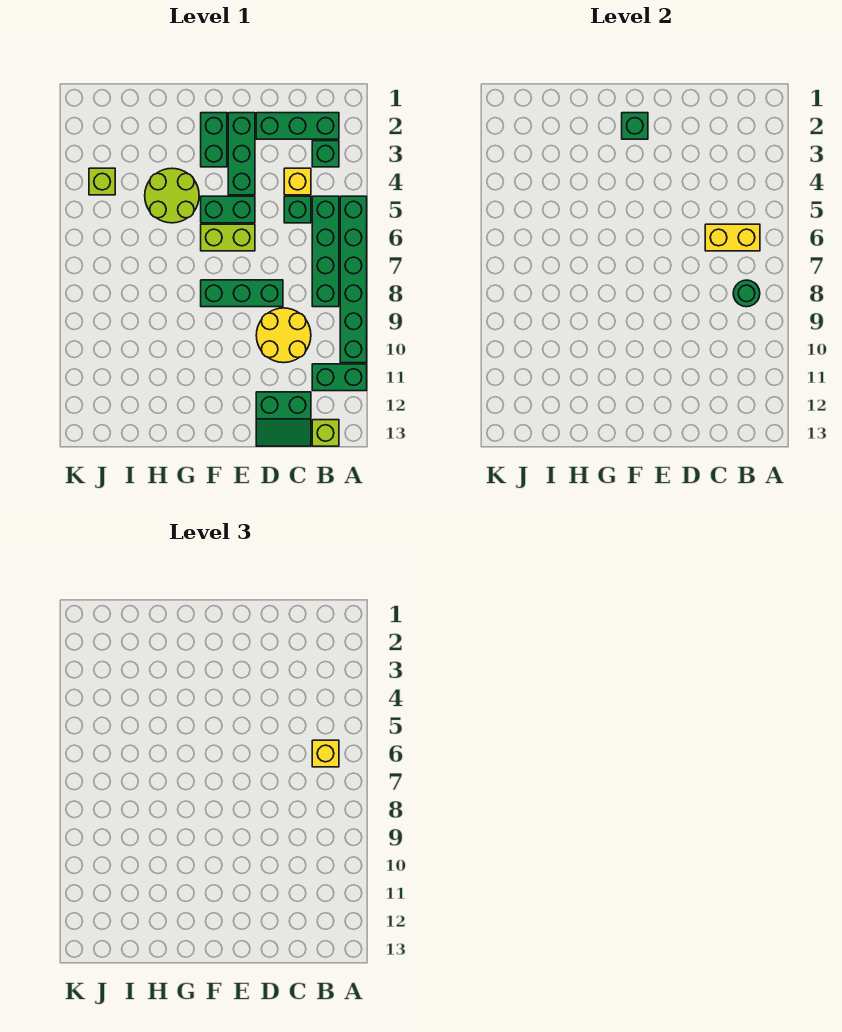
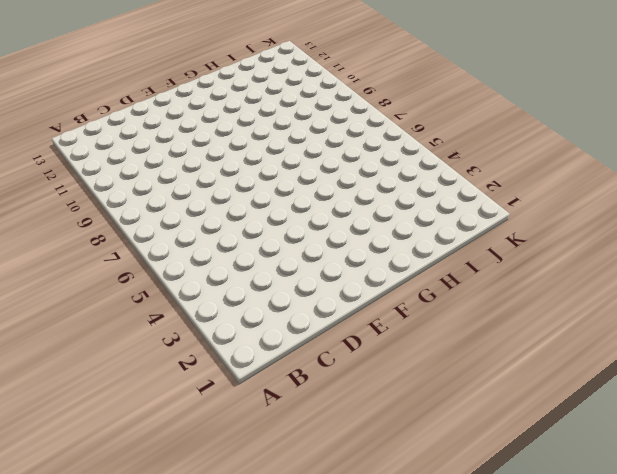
none -> green 1x6 brick [340,196,367,363]
none -> green 1x2 brick [312,364,367,391]
none -> green 1x3 brick [256,113,339,139]

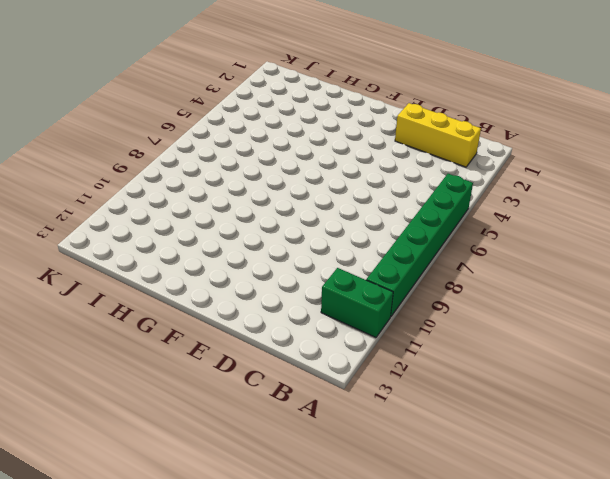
yellow 1x3 brick [395,103,481,167] -> green 1x3 brick [256,113,339,139]
none -> green 1x1 brick [312,141,339,167]
none -> green 1x4 brick [312,196,339,307]
none -> lime 1x1 brick [312,420,339,446]

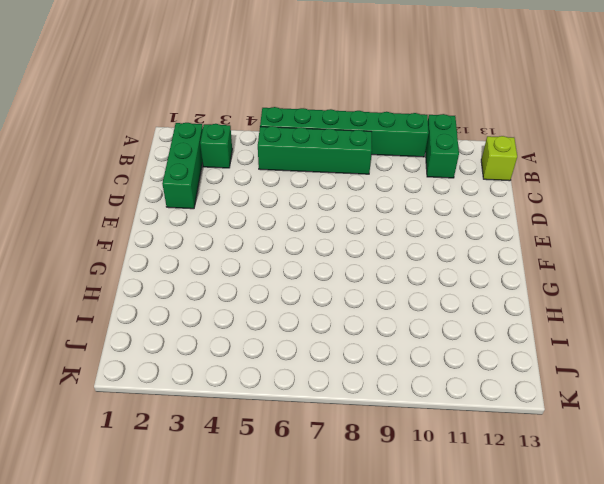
none -> yellow 1x1 brick [284,168,311,195]
none -> green 1x1 brick [284,196,311,223]
none -> yellow 2x2 round brick [256,308,311,363]

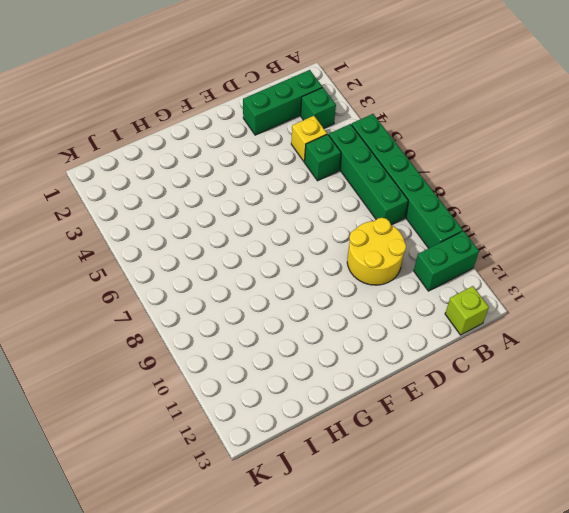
none -> green 2x2 slope [256,392,311,446]
none -> green 1x3 brick [201,280,283,307]
none -> green 1x3 brick [228,113,255,195]

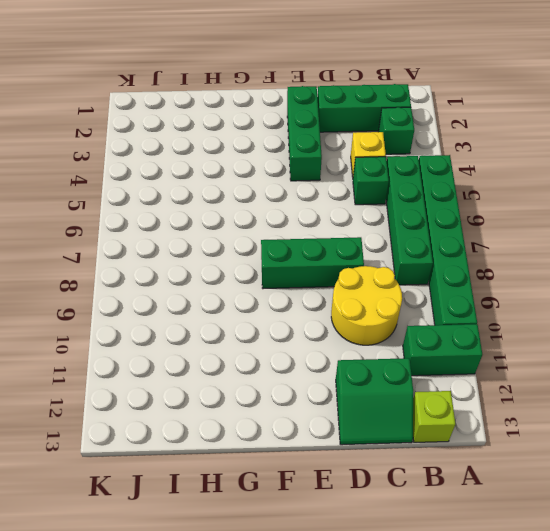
none -> green 1x2 brick [201,196,255,223]
none -> lime 1x2 brick [201,224,255,251]
none -> green 1x2 brick [201,113,227,167]

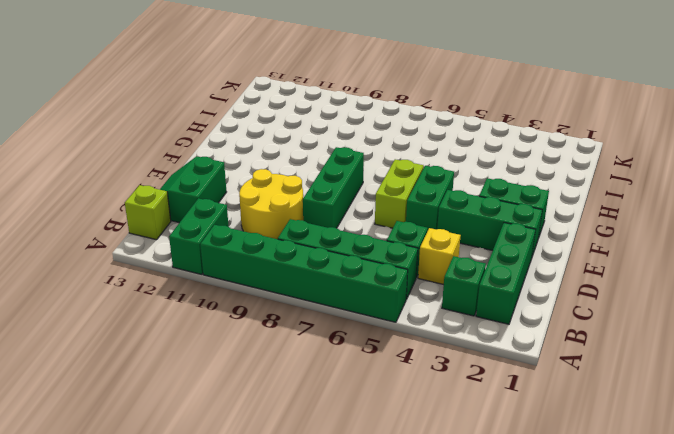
none -> lime 2x2 round brick [145,168,199,223]
none -> lime 1x1 brick [89,168,115,195]
none -> yellow 1x2 brick [705,224,760,251]

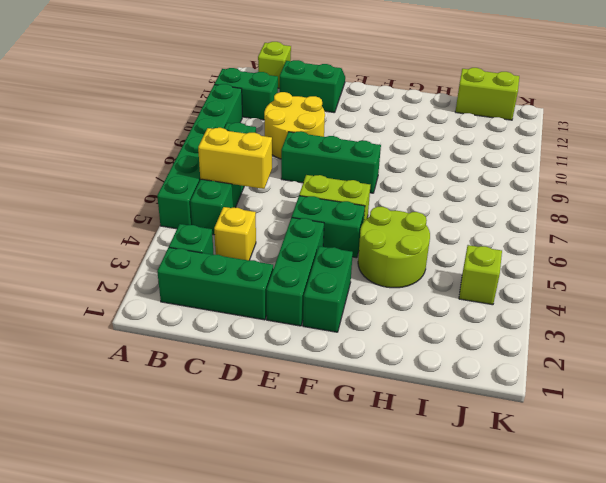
lime 1x2 brick [455,68,519,120] -> none
none -> green 1x1 brick [284,196,311,223]
none -> green 1x1 round brick [733,280,760,307]
none -> green 1x1 brick [622,113,648,139]

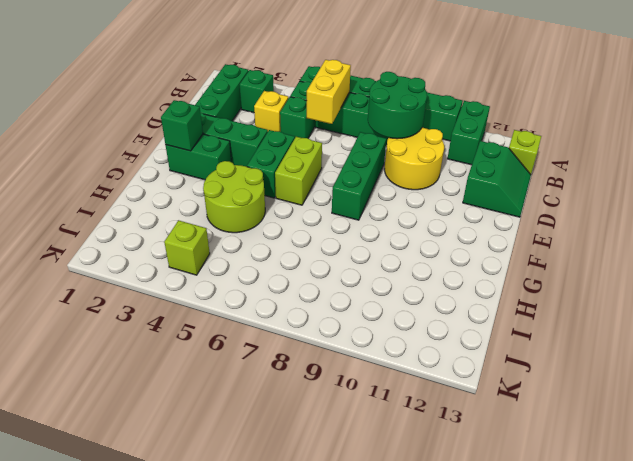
green 2x2 round brick [368,72,427,139] -> green 1x1 round brick [733,280,760,307]
none -> yellow 1x1 brick [312,740,339,767]

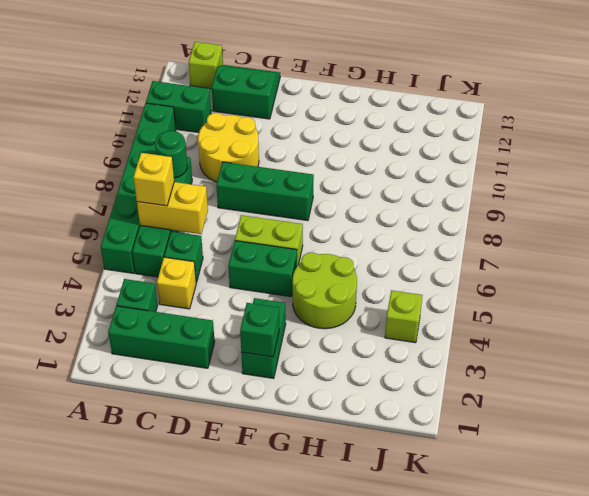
none -> green 1x3 brick [228,113,255,195]

